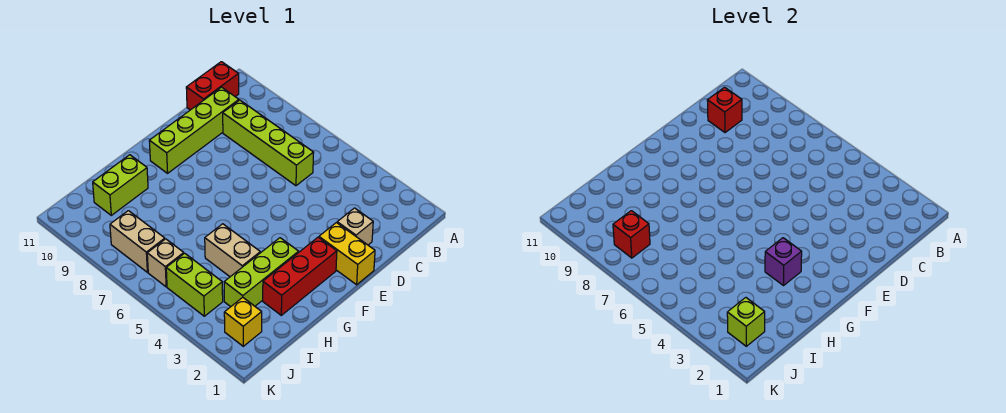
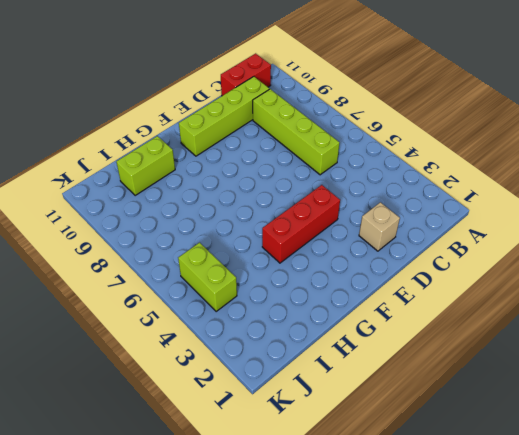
red 1x3 brick [262,185,340,263] -> red 1x3 brick moved to [263,237,337,315]
none -> yellow 1x2 brick [319,223,375,285]
none -> lime 1x3 brick [224,238,299,307]
none -> tan 1x2 brick [205,224,260,277]

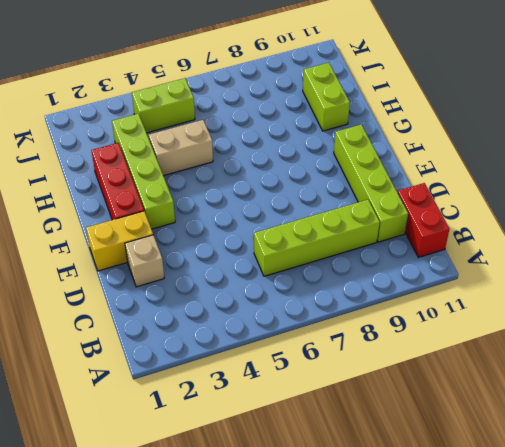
lime 1x4 brick [112,114,175,229] -> lime 1x3 brick [224,238,299,307]
none -> yellow 1x1 brick [224,298,262,346]
none -> tan 1x1 brick [147,239,184,287]
none -> tan 1x2 brick [110,211,165,272]

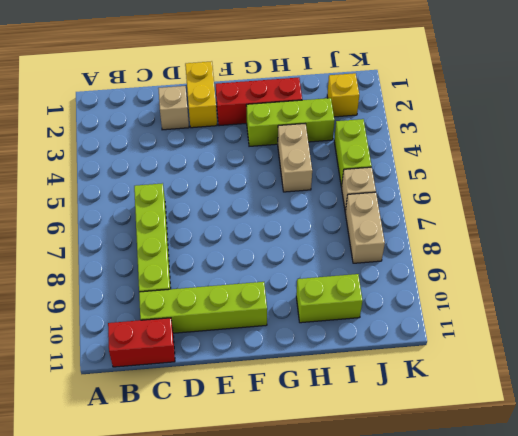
none -> red 1x1 brick [707,87,742,133]
none -> purple 1x1 brick [765,238,802,286]
none -> lime 1x1 brick [727,298,765,346]

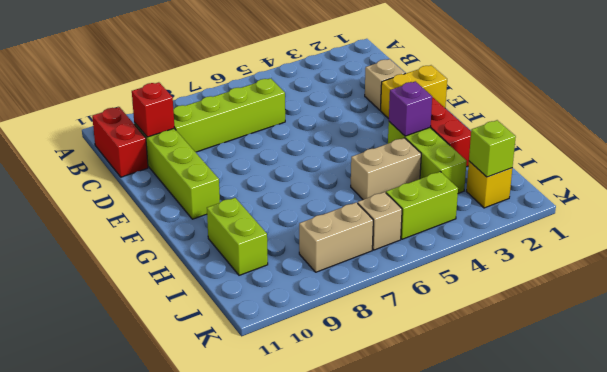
none -> red 1x1 brick [613,211,650,258]

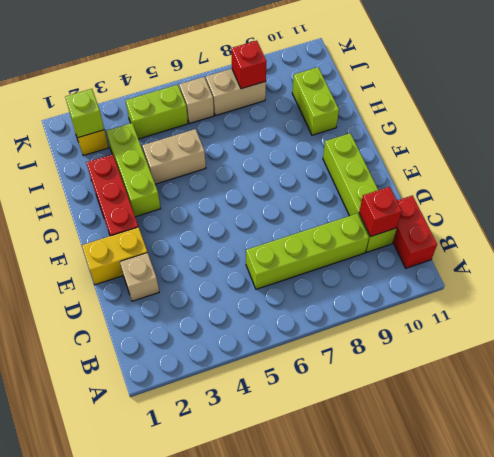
none -> purple 1x1 brick [765,238,802,286]

